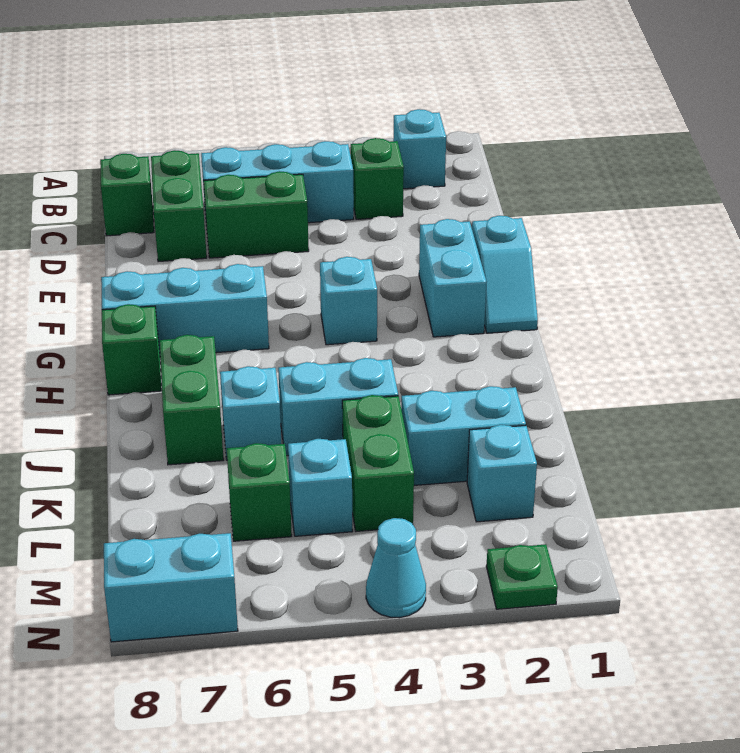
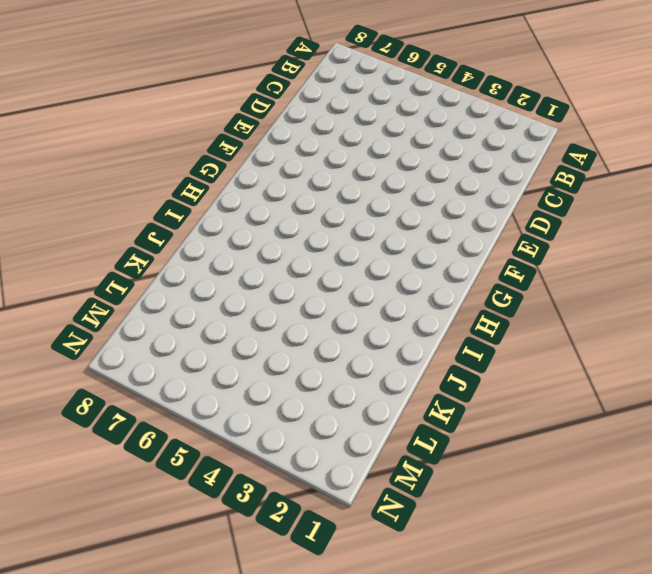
none -> cyan 1x1 brick [393,109,446,189]
none -> green 1x1 brick [351,138,404,219]
none -> cyan 1x3 brick [201,141,354,223]

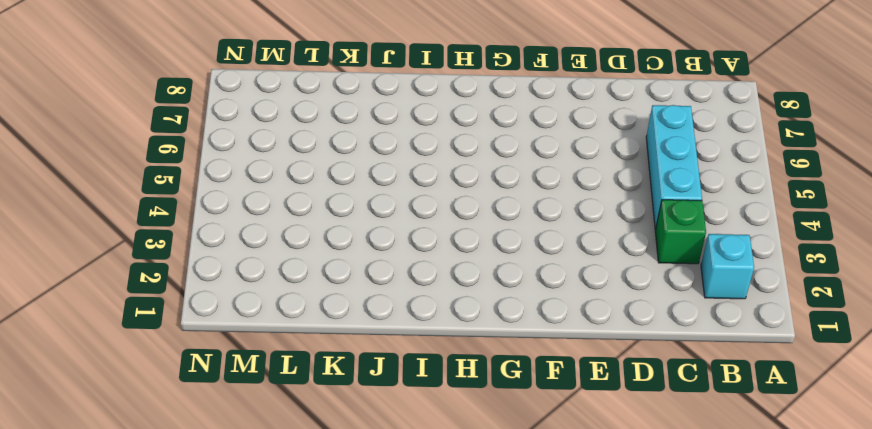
none -> green 1x2 brick [151,150,207,262]
none -> green 1x1 brick [100,154,154,236]
none -> green 1x2 brick [204,171,309,258]

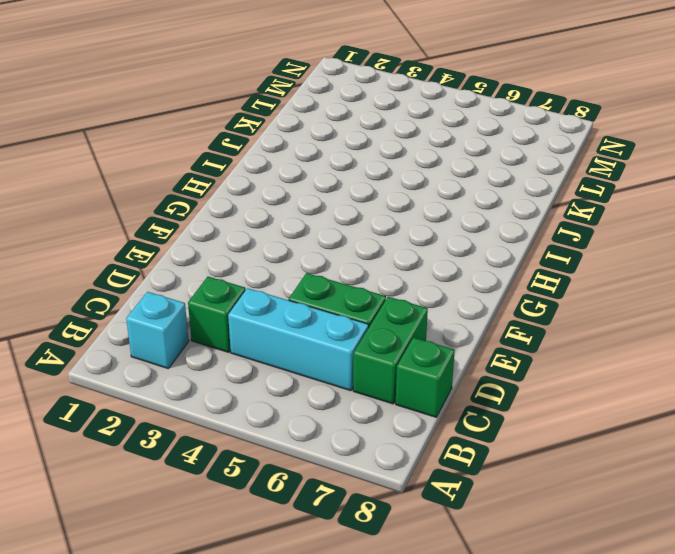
none -> cyan 1x2 slope [472,216,538,333]
none -> cyan 1x2 brick [419,219,487,337]
none -> cyan 1x1 brick [320,257,377,345]

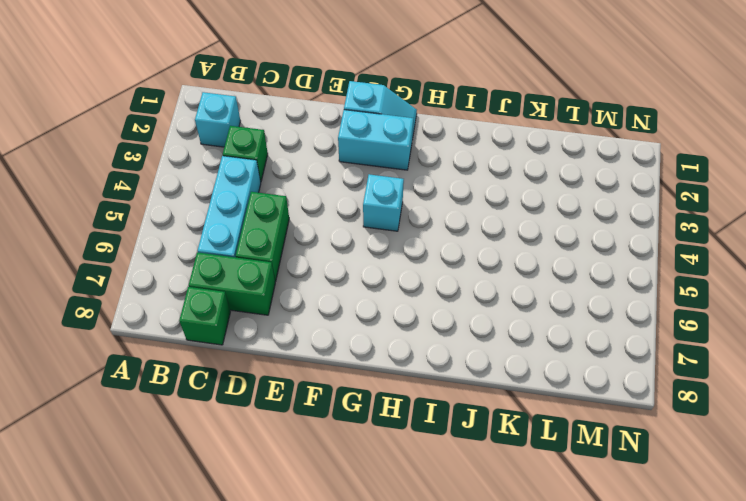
none -> cyan 1x3 brick [101,264,269,353]
none -> green 1x1 brick [102,304,161,395]
none -> green 1x2 brick [160,335,224,465]

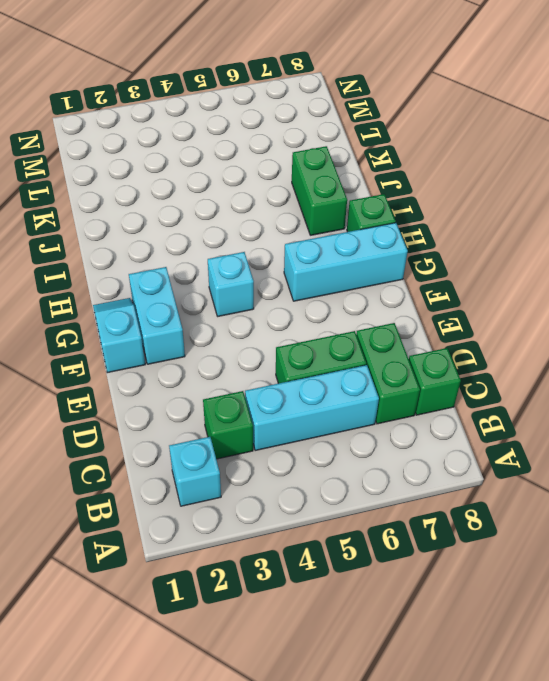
none -> cyan 1x2 brick [278,358,398,456]
none -> cyan 1x1 brick [220,366,281,460]
none -> cyan 1x2 brick [401,386,526,485]

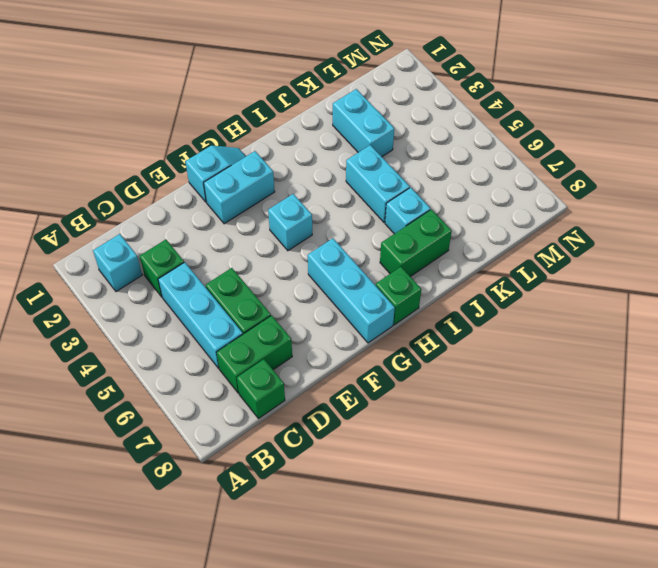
none -> green 1x2 brick [342,395,414,531]
none -> cyan 1x1 brick [467,425,537,522]
none -> cyan 1x1 brick [288,439,353,536]

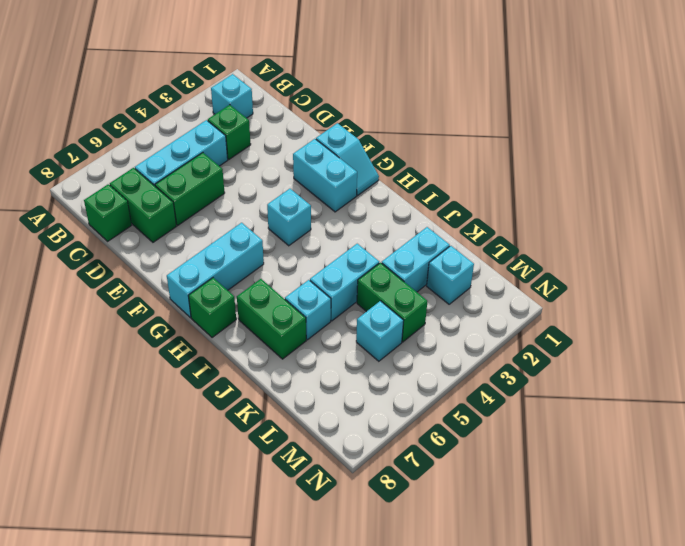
none -> green 1x1 brick [227,443,292,541]
none -> green 1x1 plate [486,544,558,609]
none -> cyan 1x1 cone [366,518,426,618]

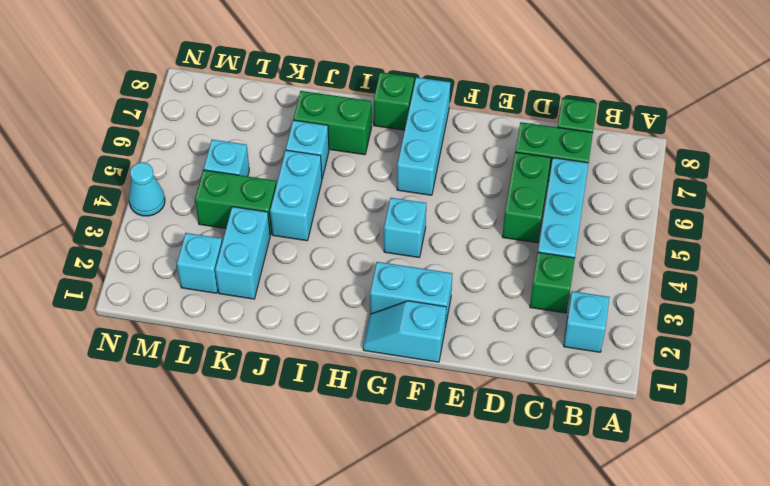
none -> green 1x1 brick [227,443,292,541]
none -> green 1x1 plate [486,544,558,609]
none -> cyan 1x2 brick [104,533,238,642]

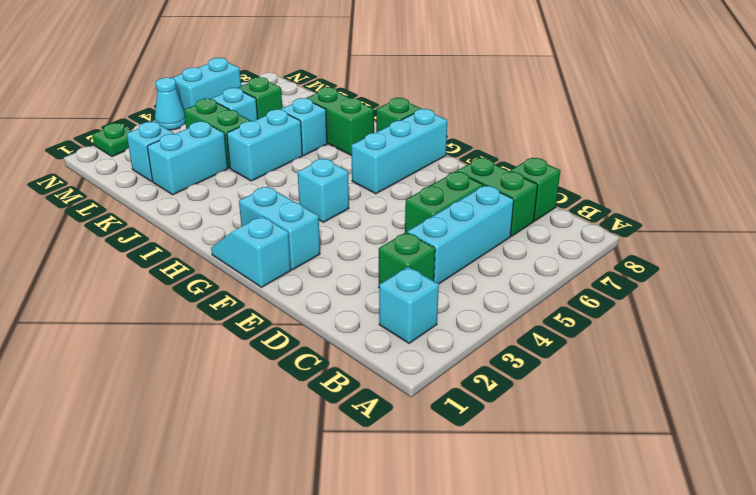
cyan 1x2 brick [172,58,241,110] -> cyan 1x2 brick moved to [104,533,238,642]

